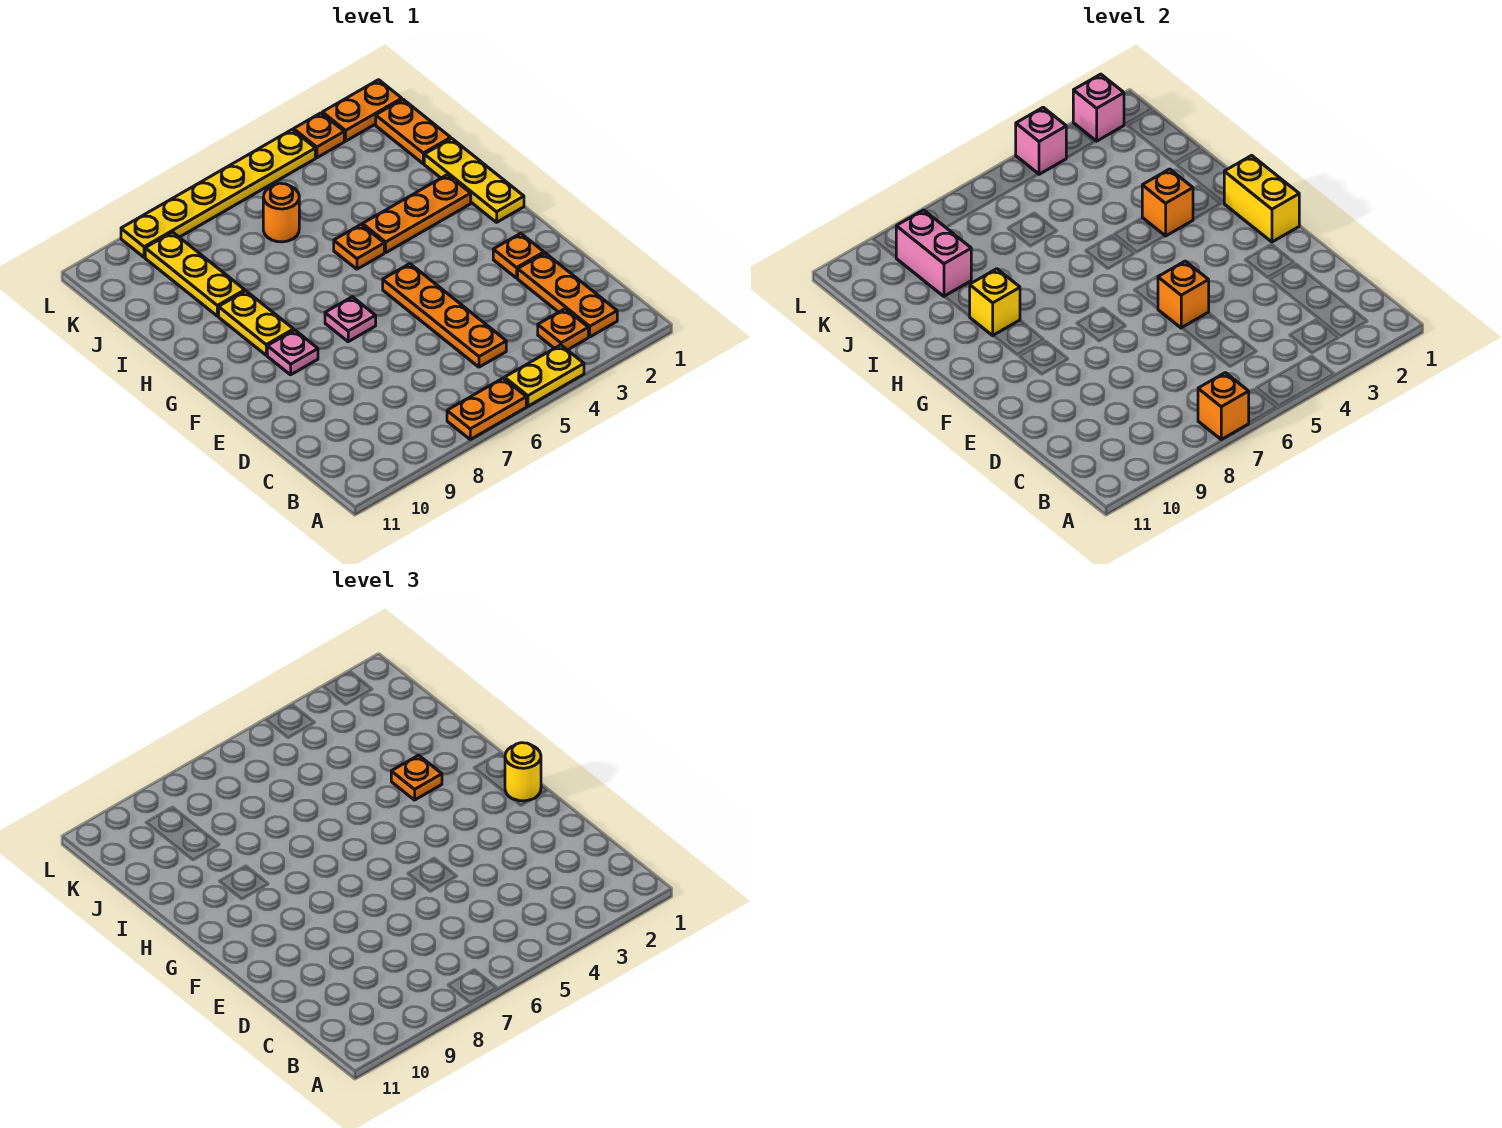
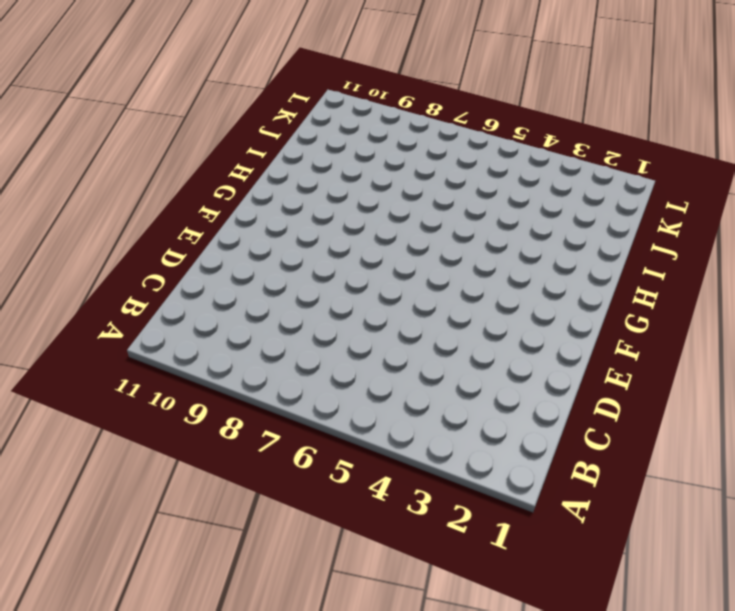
none -> yellow 1x2 plate [505,345,584,406]
none -> orange 1x2 plate [447,378,526,439]
none -> orange 1x3 plate [518,253,617,337]

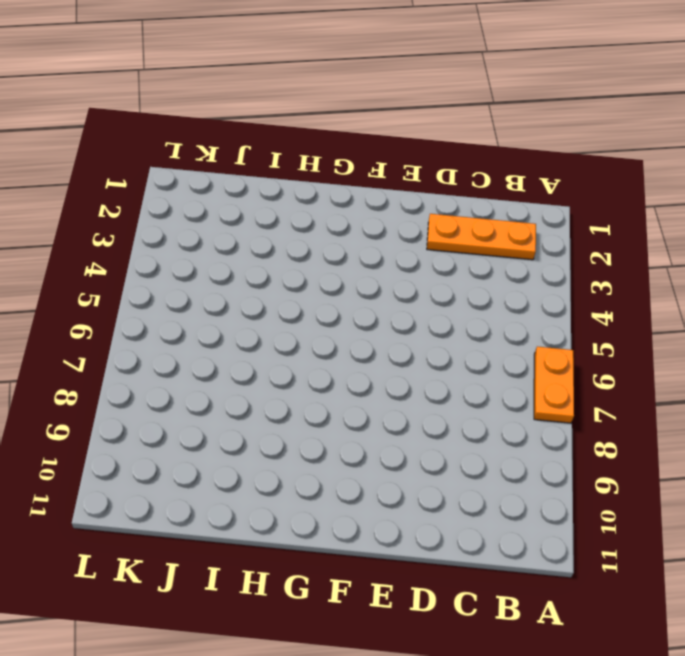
none -> yellow 1x2 plate [505,345,584,406]
none -> orange 1x1 plate [538,309,588,350]
none -> orange 1x4 plate [383,264,506,367]

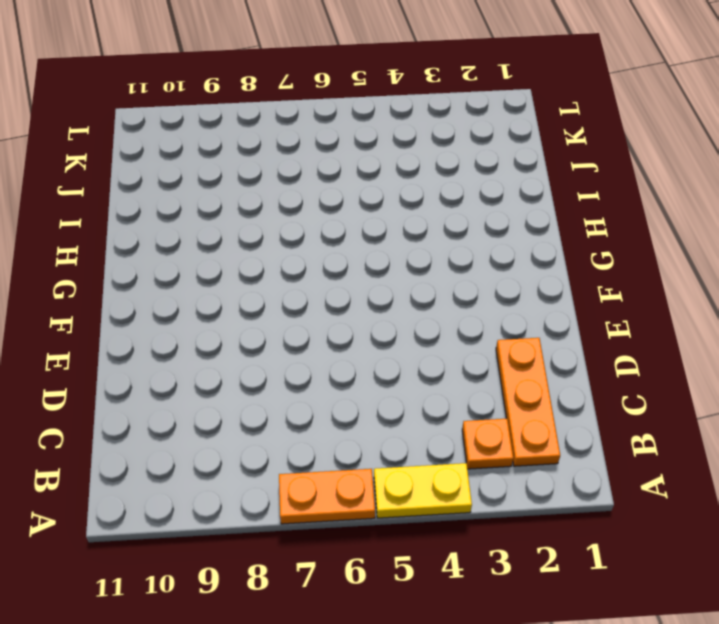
none -> orange 1x4 plate [383,264,506,367]
none -> orange 1x1 plate [493,233,544,278]
none -> pink 1x1 plate [325,297,376,342]

